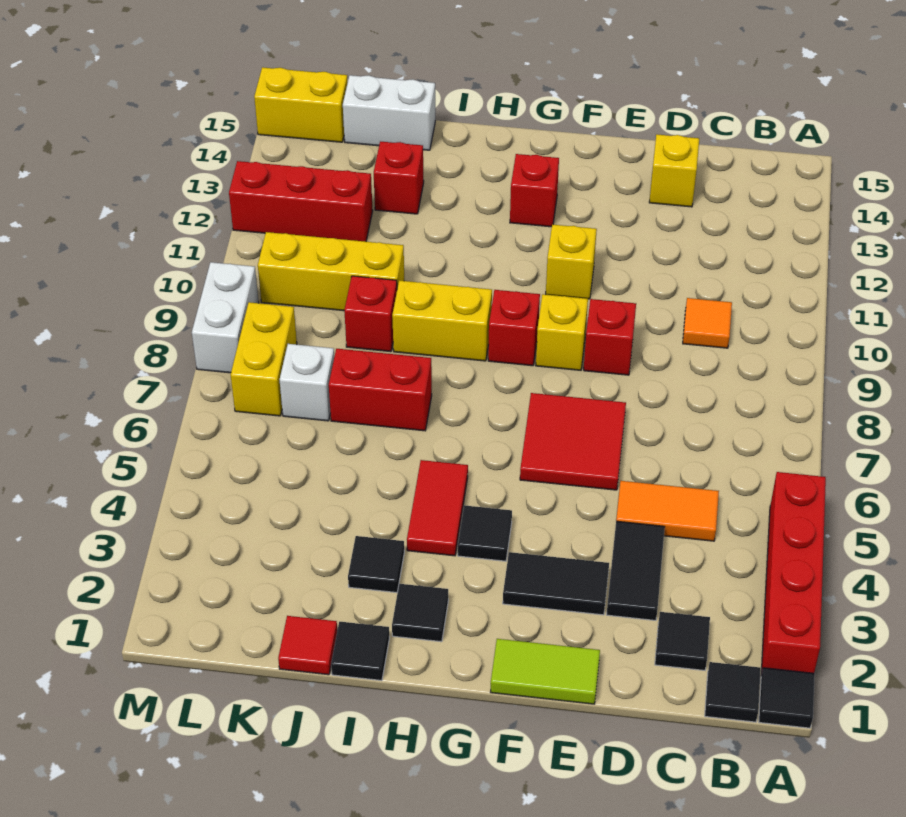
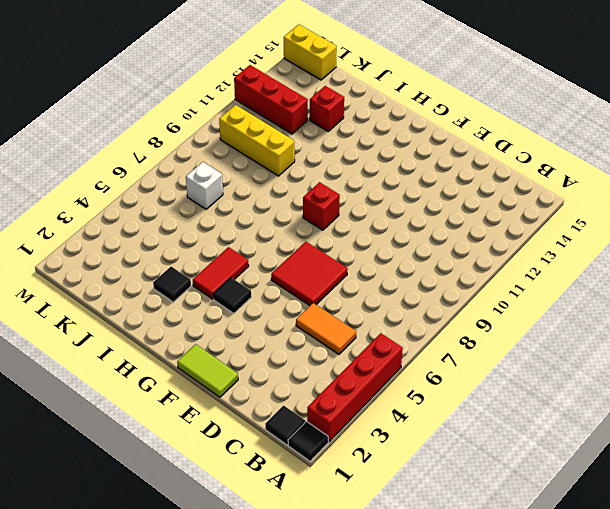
none -> black 1x1 tile [655,612,710,670]
none -> orange 1x1 tile [683,298,732,348]
none -> black 1x2 tile [607,521,665,620]
none -> yellow 1x1 brick [649,134,699,207]

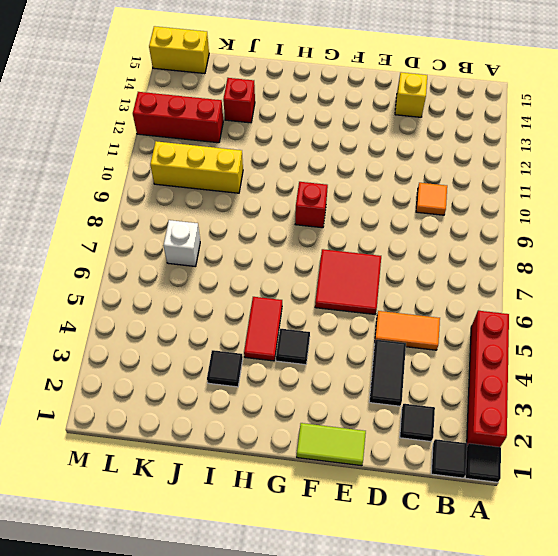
none -> black 1x2 tile [503,552,609,615]
none -> red 1x1 brick [584,299,636,375]
none -> yellow 1x1 brick [536,294,588,370]
none -> yellow 1x1 brick [546,224,597,299]

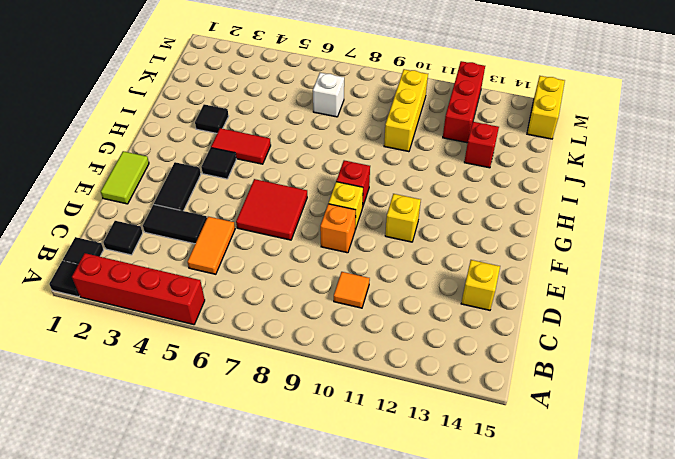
orange 1x1 brick [320,204,356,253] -> red 1x1 brick [584,299,636,375]
none -> red 1x1 brick [510,154,559,227]
none -> black 1x1 tile [392,584,448,642]
none -> yellow 1x2 brick [392,280,492,361]
none -> black 1x1 tile [331,622,389,681]

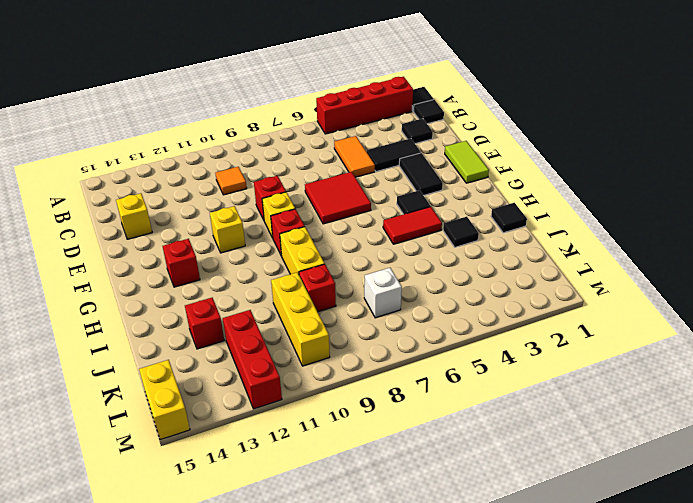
none -> black 1x1 tile [392,584,448,642]
none -> red 1x2 brick [329,349,432,431]
none -> red 1x1 tile [278,616,337,675]
none -> white 1x2 brick [343,75,435,150]

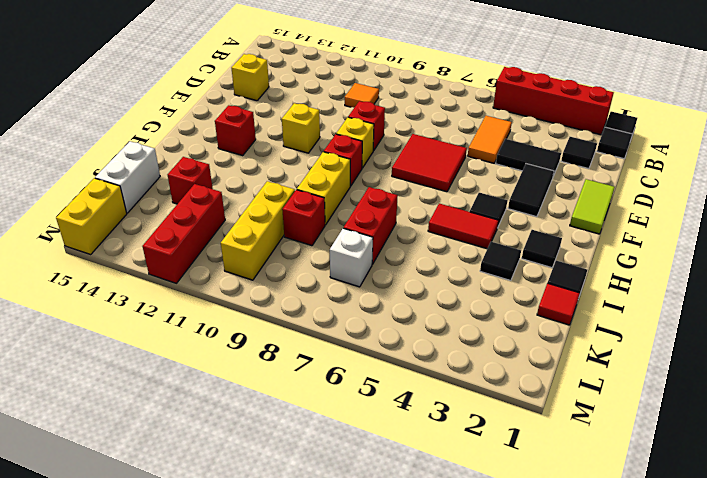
none -> yellow 1x2 brick [231,302,297,416]
none -> white 1x2 brick [192,262,259,373]

